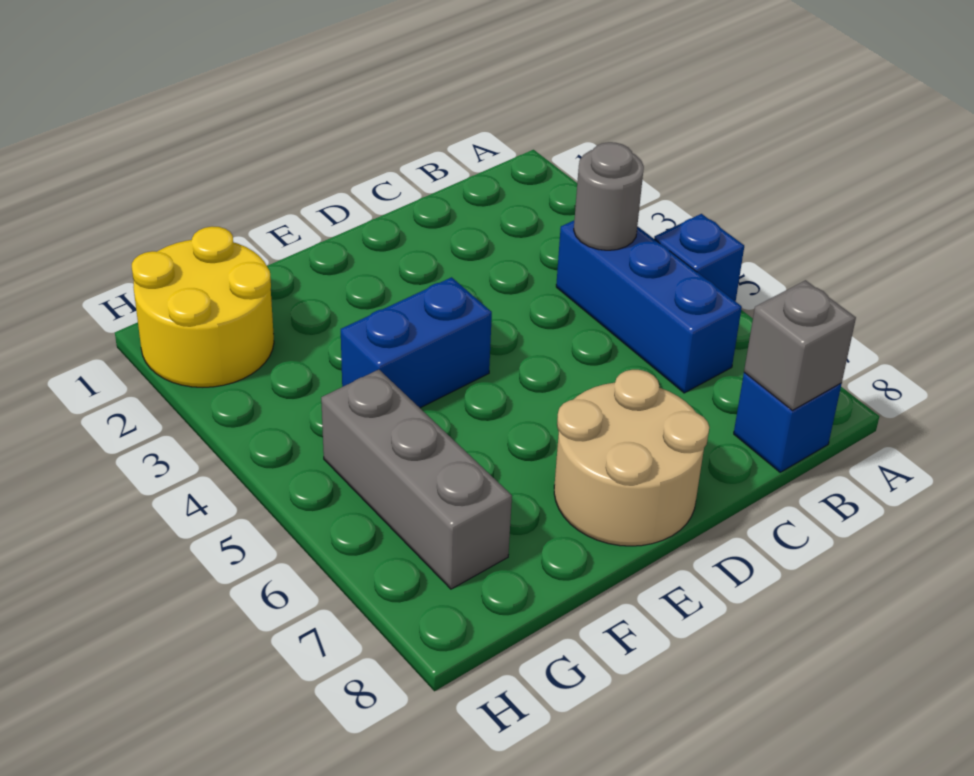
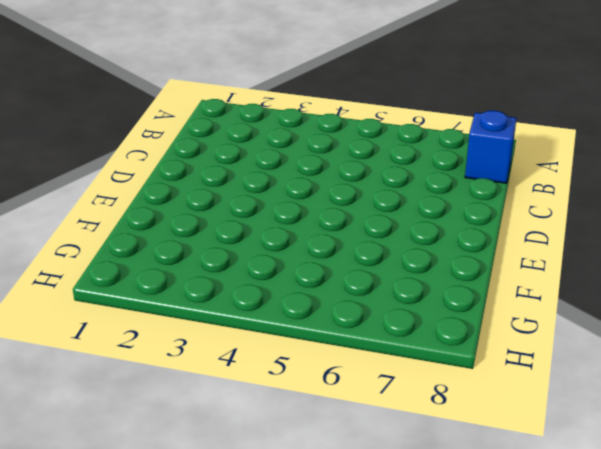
none -> blue 1x1 brick [654,214,744,301]
none -> blue 1x3 brick [556,221,742,393]

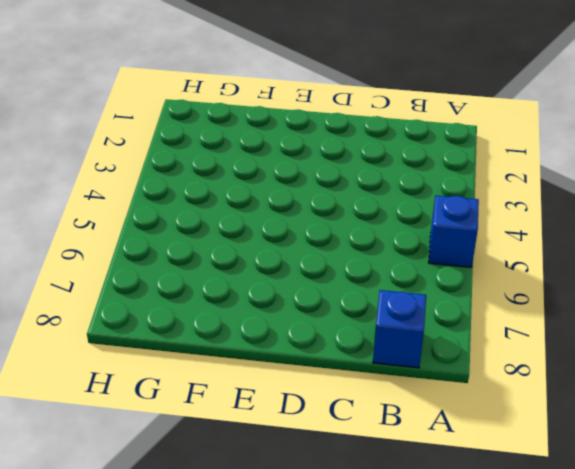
none -> blue 1x3 brick [556,221,742,393]
none -> tan 2x2 round brick [554,370,709,546]

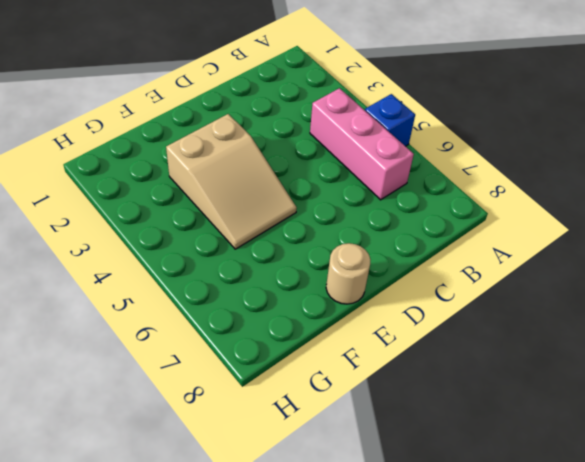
pink 1x3 brick [310,88,414,200] -> blue 1x3 brick [556,221,742,393]
tan 2x3 slope [166,114,297,249] -> blue 1x2 brick [341,277,492,408]
tan 1x1 round brick [326,243,370,304] -> tan 2x2 round brick [554,370,709,546]
none -> blue 1x1 brick [734,372,842,472]
none -> yellow 2x2 round brick [132,226,274,387]

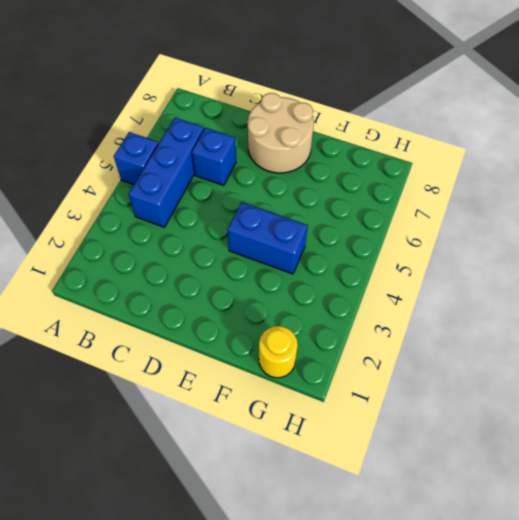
blue 1x1 brick [192,128,236,185] -> blue 1x1 brick moved to [734,372,842,472]
yellow 1x1 round brick [259,326,298,378] -> yellow 2x2 round brick [132,226,274,387]
none -> grey 1x3 brick [321,370,512,589]
none -> grey 1x1 round brick [574,142,644,250]

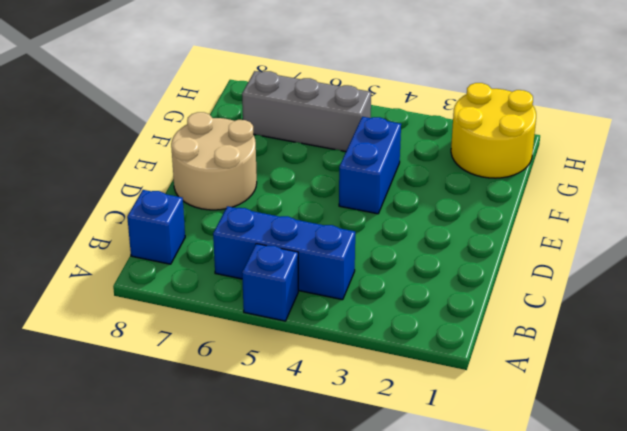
none -> grey 1x1 round brick [574,142,644,250]
none -> grey 1x1 brick [744,280,856,410]

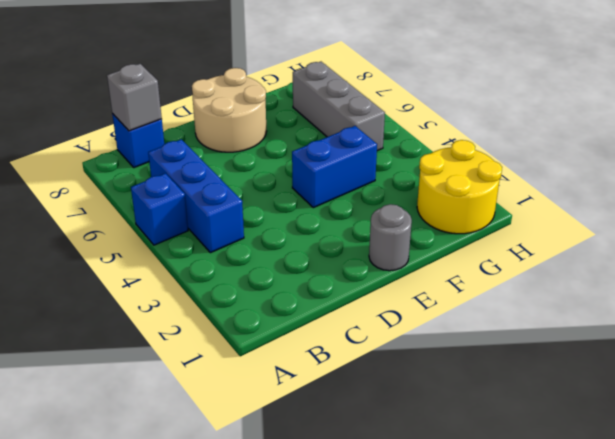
grey 1x1 round brick [369,204,412,271] -> grey 1x1 round brick moved to [574,142,644,250]

